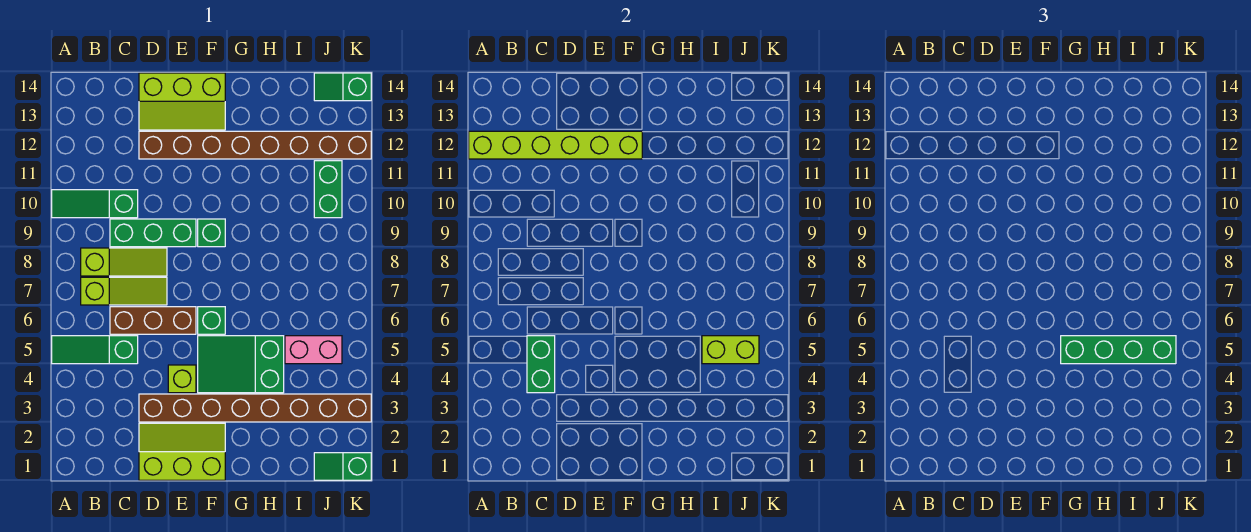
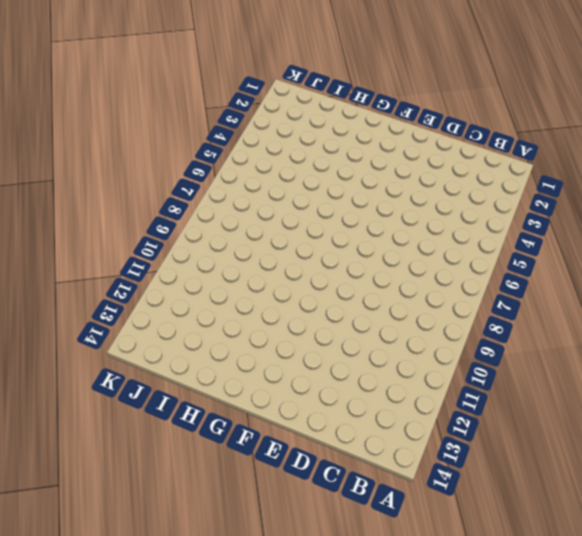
none -> green 1x3 slope [52,336,138,364]
none -> green 1x3 slope [52,190,138,218]
none -> lime 1x3 slope [81,277,167,305]

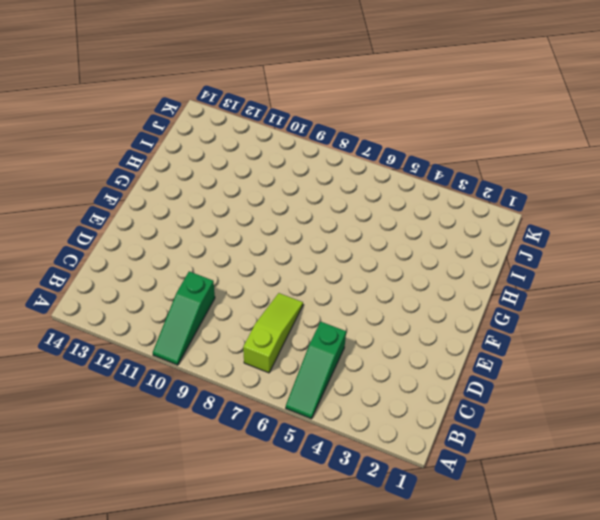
none -> lime 1x3 slope [81,248,167,276]
none -> brown 1x3 brick [110,307,196,334]
none -> green 1x3 brick [110,219,196,247]

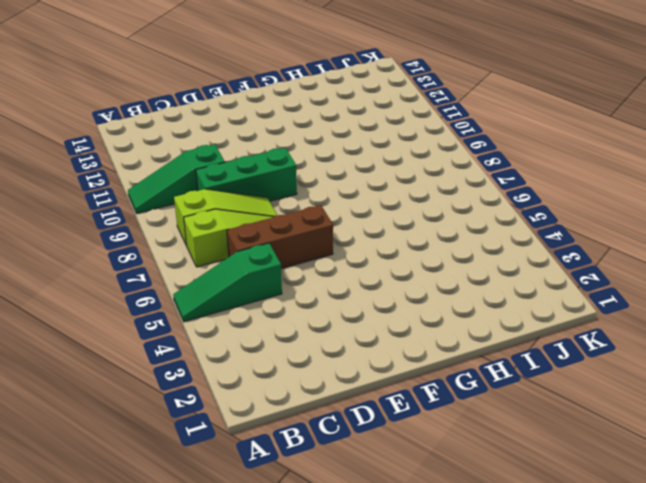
none -> lime 2x3 slope [139,423,225,480]
none -> brown 1x8 brick [139,394,371,422]
none -> brown 1x8 brick [139,131,371,159]

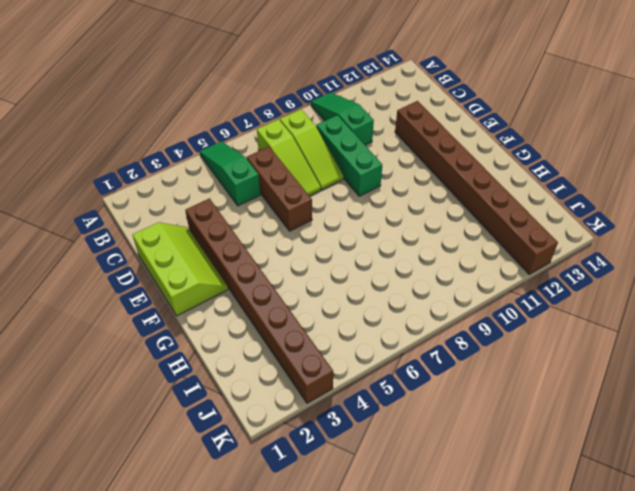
none -> lime 2x3 slope [139,73,225,130]
none -> lime 1x1 brick [168,365,196,393]
none -> green 2x3 slope [198,336,284,393]

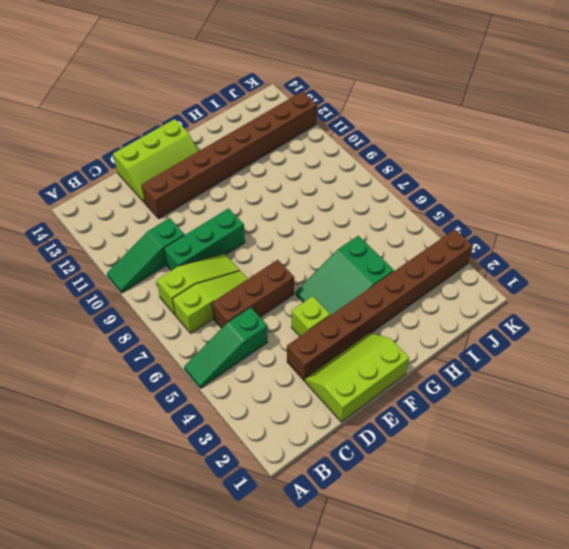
none -> green 1x1 brick [198,307,225,334]
none -> green 1x1 brick [198,219,225,247]
none -> pink 1x2 brick [285,336,342,364]

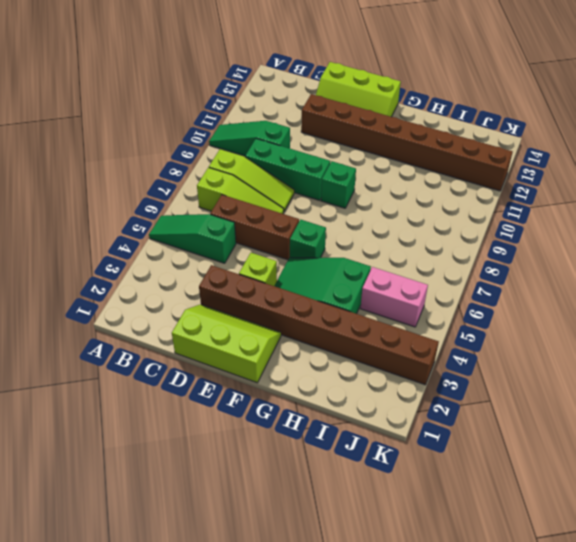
none -> green 1x2 slope [314,453,371,480]
none -> green 1x2 brick [314,161,342,218]
none -> green 1x2 slope [314,73,371,101]

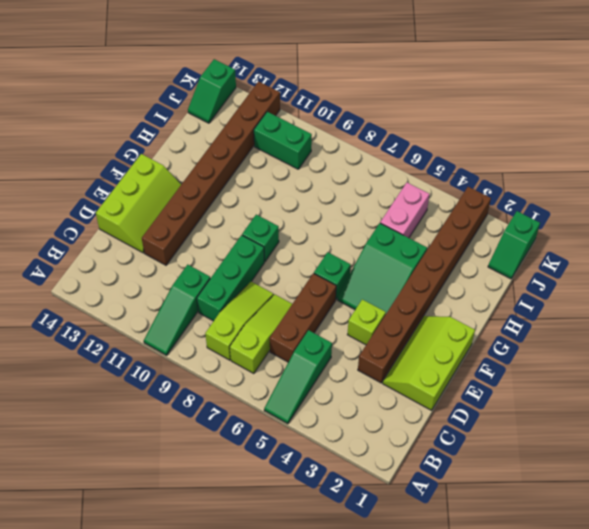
none -> lime 1x6 brick [469,131,642,159]
none -> green 1x2 brick [527,336,555,393]
none -> lime 1x2 brick [702,336,759,364]

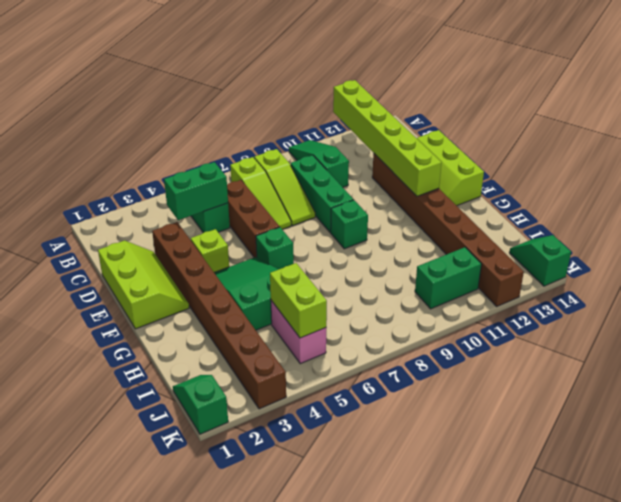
none -> green 1x4 brick [1061,336,1176,364]

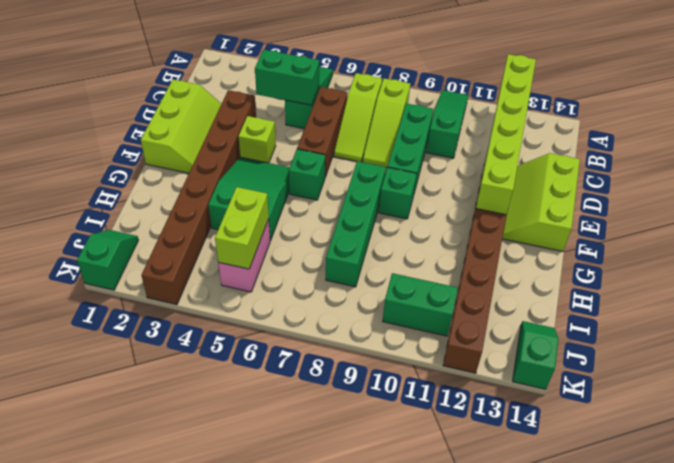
green 1x4 brick [326,161,386,287] -> green 1x4 brick moved to [1061,336,1176,364]

